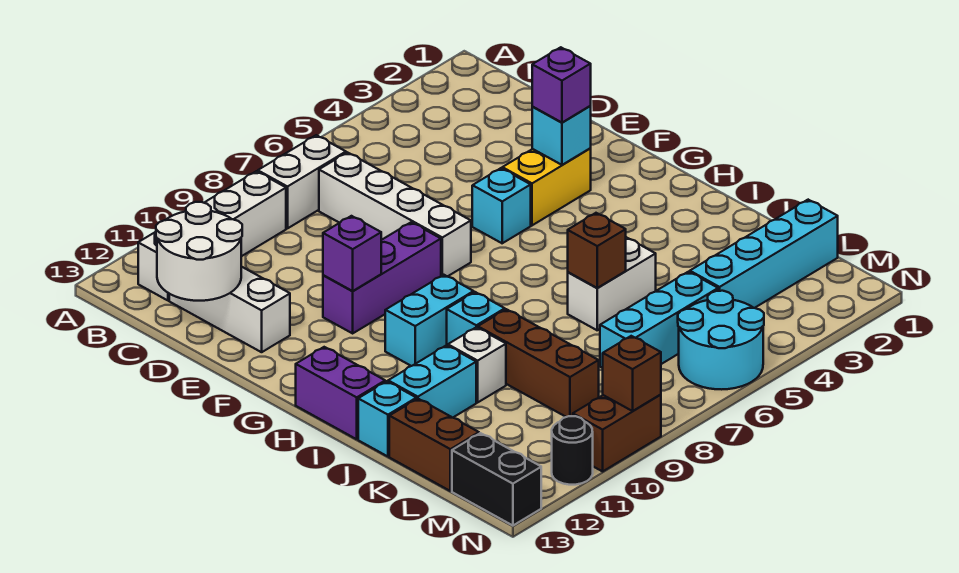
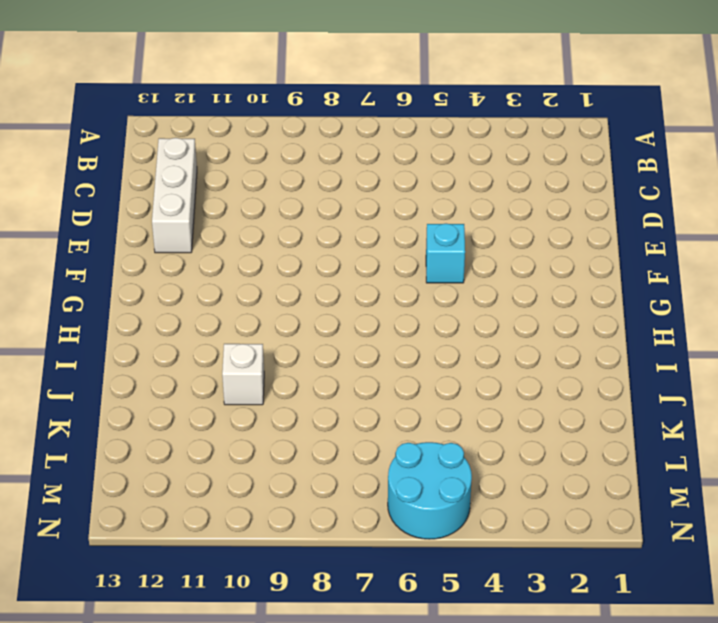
none -> white 1x2 brick [258,135,346,228]
none -> white 1x4 brick [138,171,286,300]
none -> white 1x4 brick [319,152,471,277]

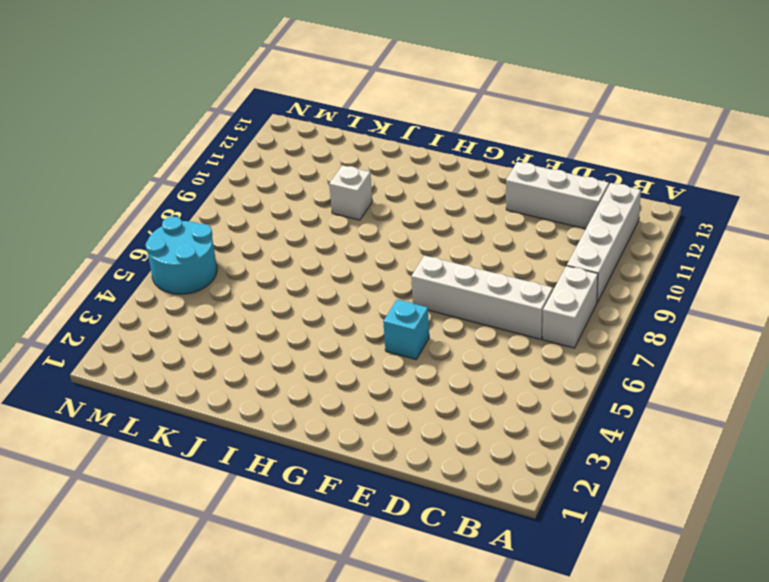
none -> yellow 1x2 brick [502,149,591,225]
none -> purple 1x3 brick [323,222,441,333]
none -> cyan 1x2 brick [385,275,474,366]

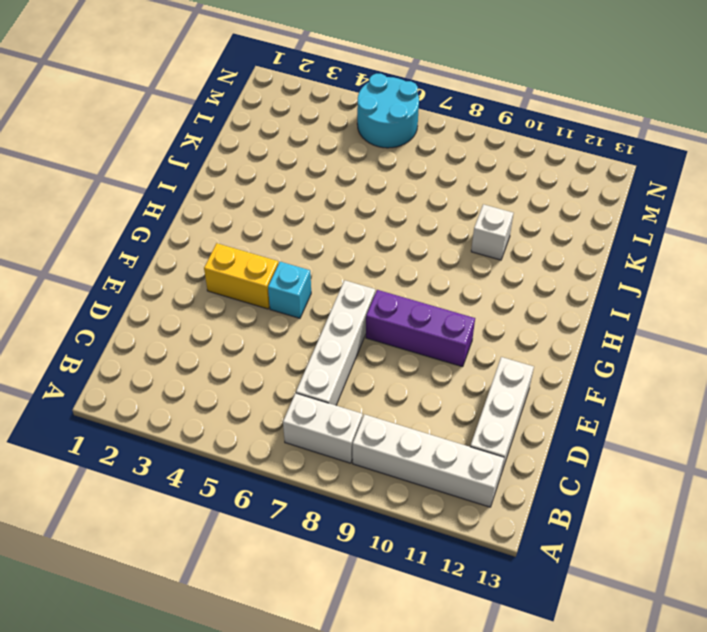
none -> cyan 1x2 brick [385,275,474,366]
none -> purple 1x2 brick [296,347,385,439]
none -> cyan 1x1 brick [447,292,505,346]

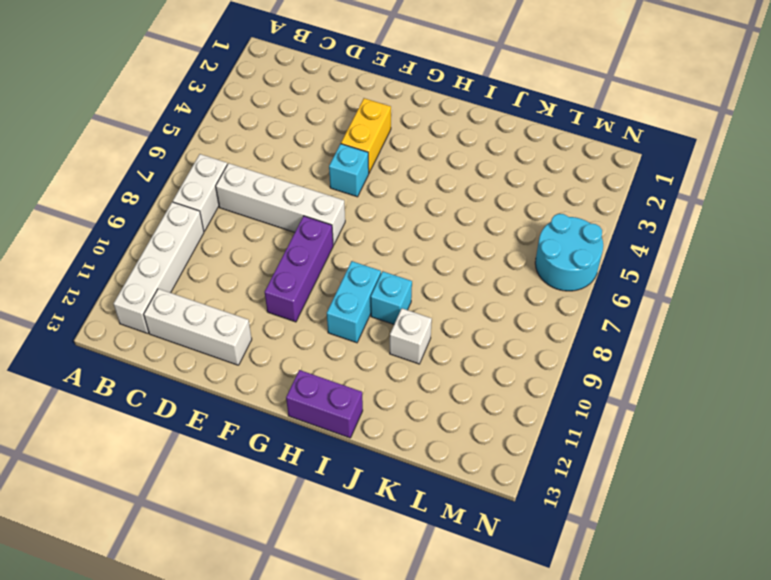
none -> white 1x2 brick [568,237,656,330]
none -> brown 1x3 brick [478,309,599,417]
none -> cyan 1x2 brick [388,345,476,418]

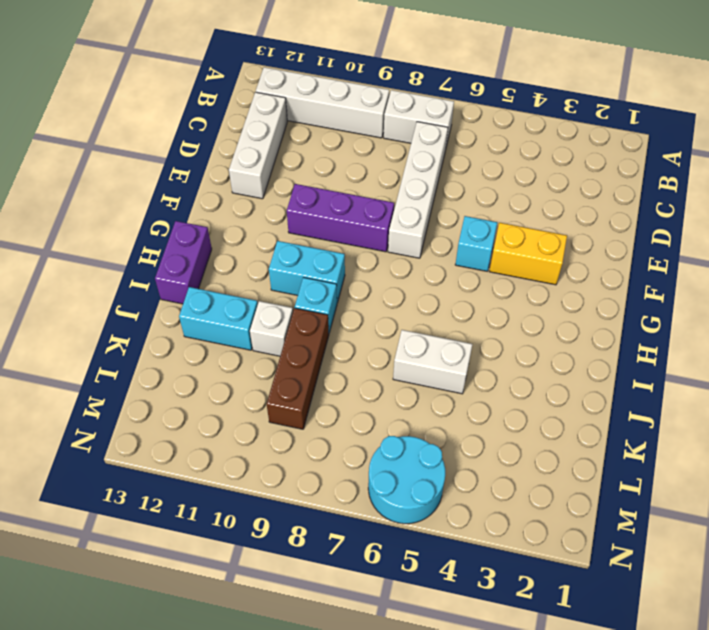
none -> cyan 1x1 brick [358,381,416,456]
none -> brown 1x2 brick [389,399,479,491]
none -> cyan 1x4 brick [690,200,838,308]

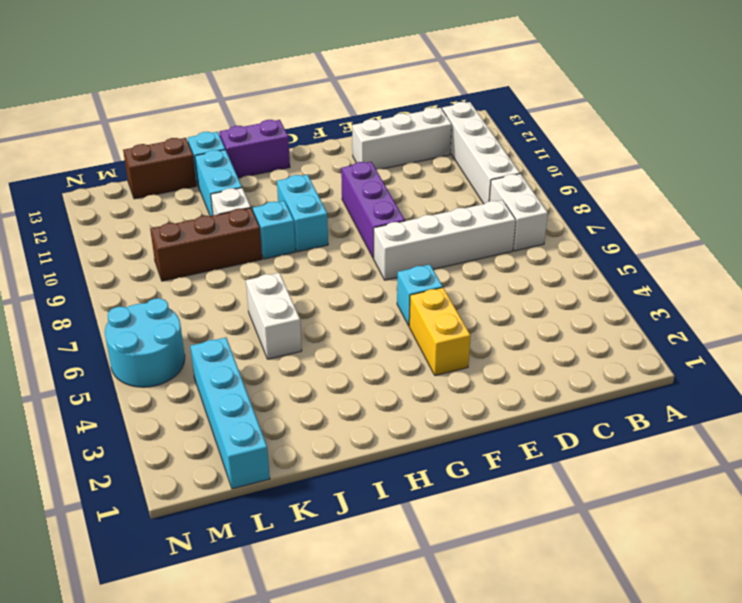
none -> cyan 1x3 brick [600,272,718,368]
none -> black 1x2 brick [452,433,541,526]
none -> brown 1x2 brick [573,394,661,471]

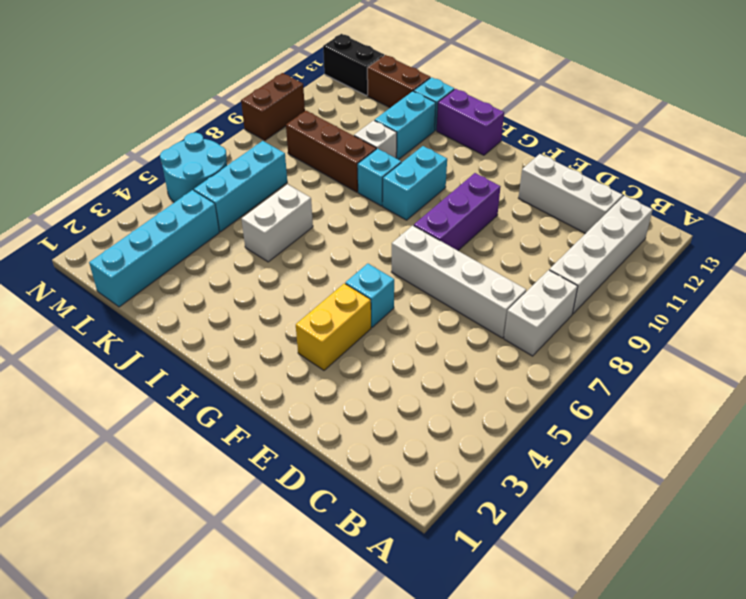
none -> black 1x1 round brick [552,416,593,485]
none -> white 2x2 round brick [156,202,242,301]
none -> cyan 1x1 brick [532,106,591,165]

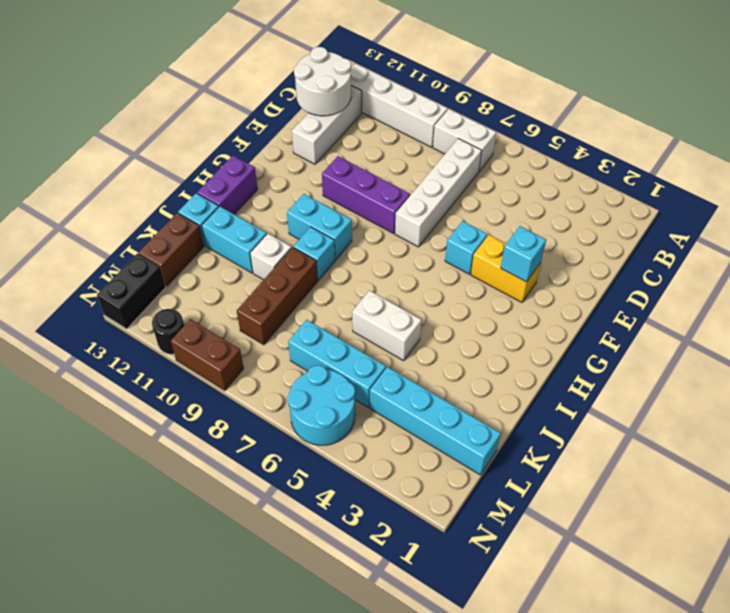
none -> purple 1x1 brick [323,216,381,291]
none -> brown 1x1 brick [568,213,626,288]
none -> brown 1x1 brick [603,336,661,411]

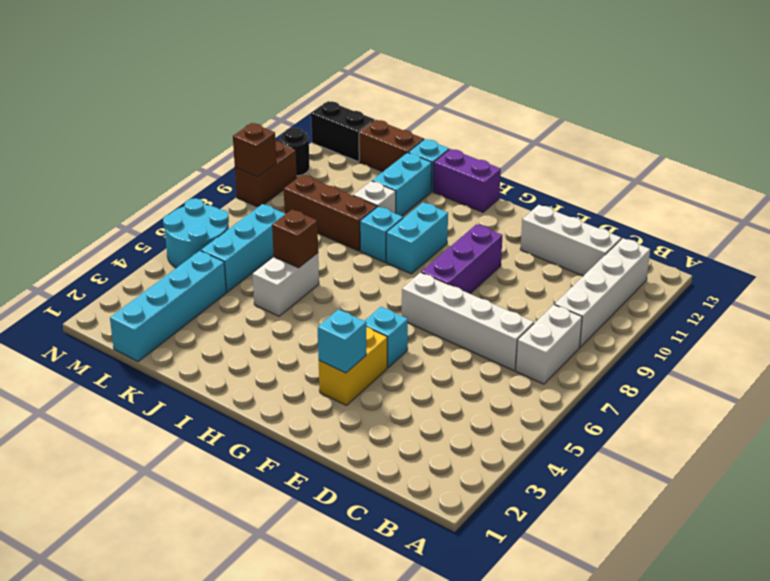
none -> white 2x2 round brick [156,202,242,301]
none -> purple 1x1 brick [323,216,381,291]
none -> purple 1x1 brick [532,47,591,122]

